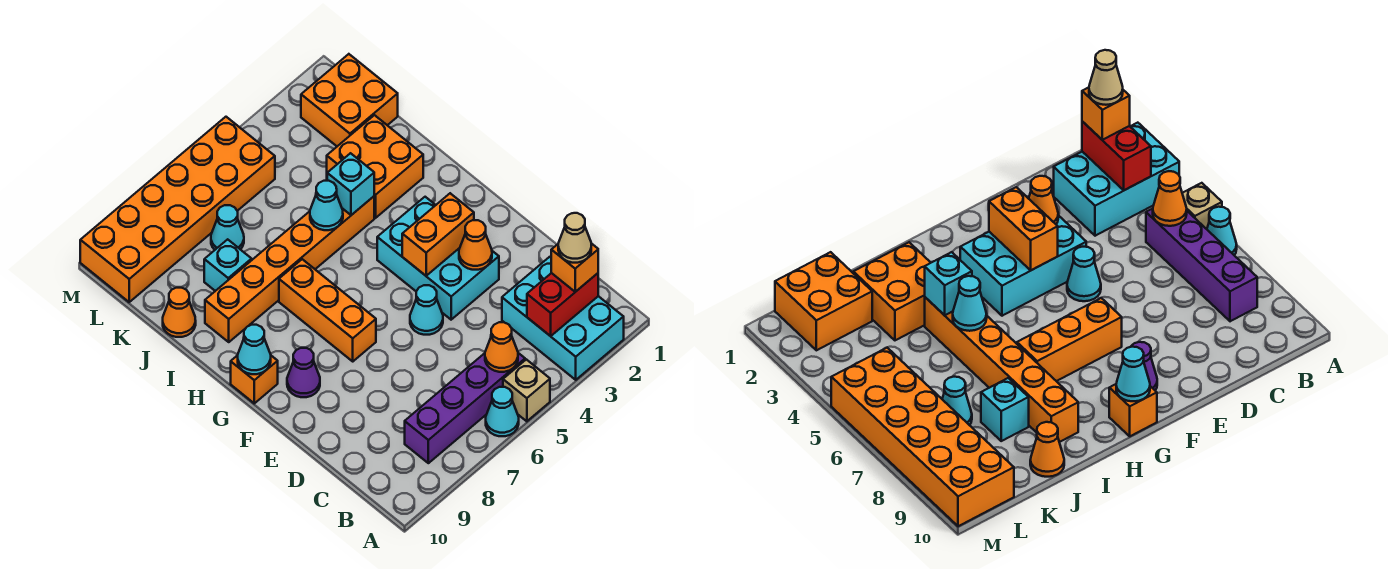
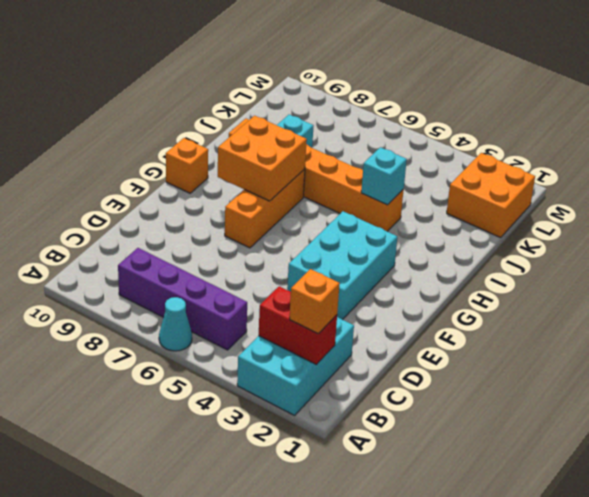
orange 2x2 brick [218,116,307,201] -> orange 2x2 brick moved to [327,115,423,218]
none -> tan 1x1 brick [503,359,550,421]
none -> cyan 1x1 cone [410,285,443,335]
none -> purple 1x1 cone [287,348,320,397]

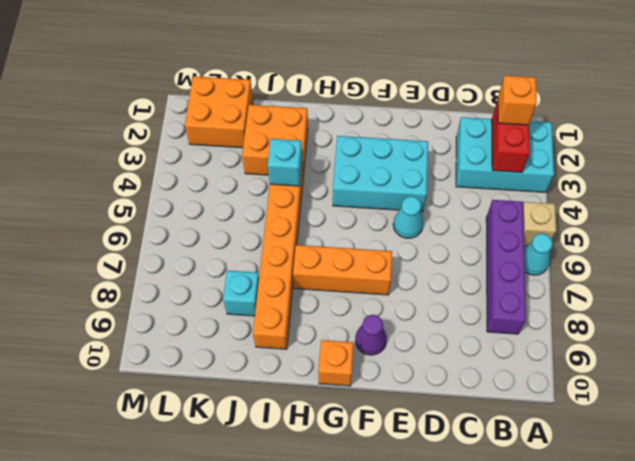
none -> orange 1x1 cone [163,288,196,337]
none -> cyan 1x1 cone [211,205,244,250]
none -> orange 2x6 brick [80,117,275,302]

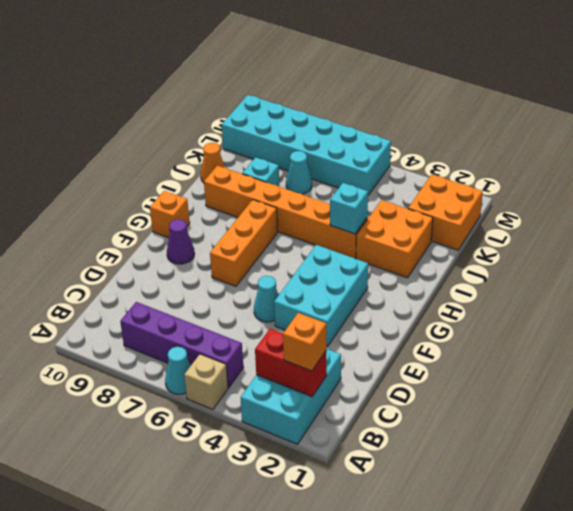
cyan 2x6 brick [222,95,391,195] -> orange 2x6 brick [80,117,275,302]
none -> orange 1x1 cone [485,322,518,372]
none -> orange 1x1 cone [459,220,492,270]
none -> orange 1x2 brick [402,193,474,276]

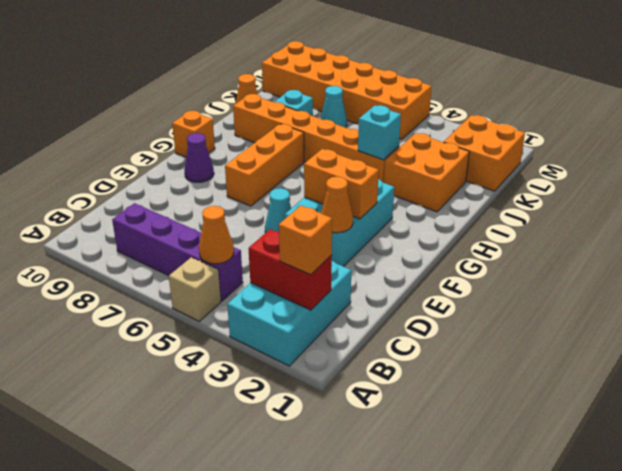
none -> cyan 1x1 cone [486,387,519,436]
none -> cyan 1x1 cone [238,325,271,374]
none -> cyan 1x1 cone [310,181,343,230]

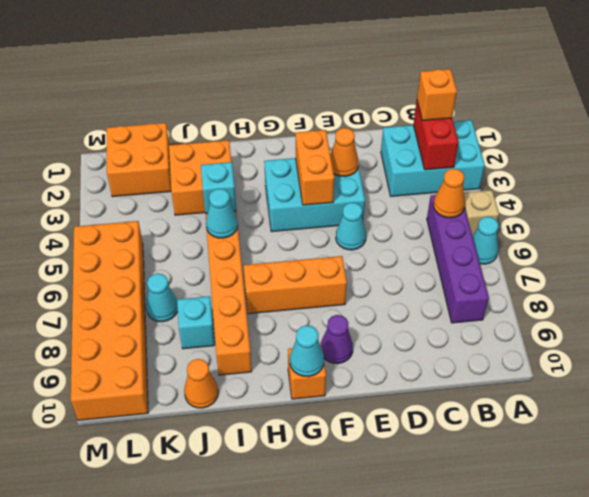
none -> tan 1x1 cone [558,213,591,263]

